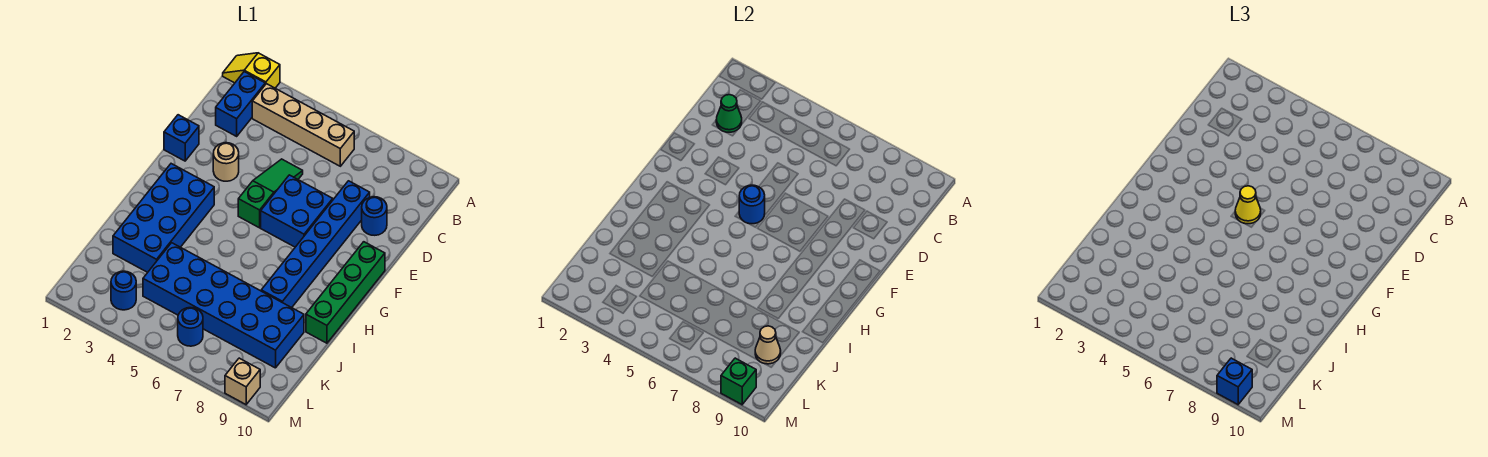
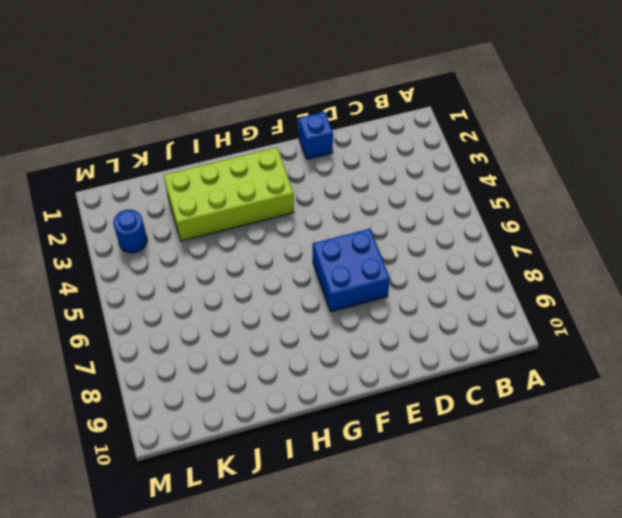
lime 2x4 brick [164,148,294,241] -> blue 2x4 brick [113,164,214,272]
none -> yellow 1x2 slope [223,53,280,88]
none -> blue 1x2 brick [216,72,265,136]
none -> tan 1x4 brick [252,84,354,166]

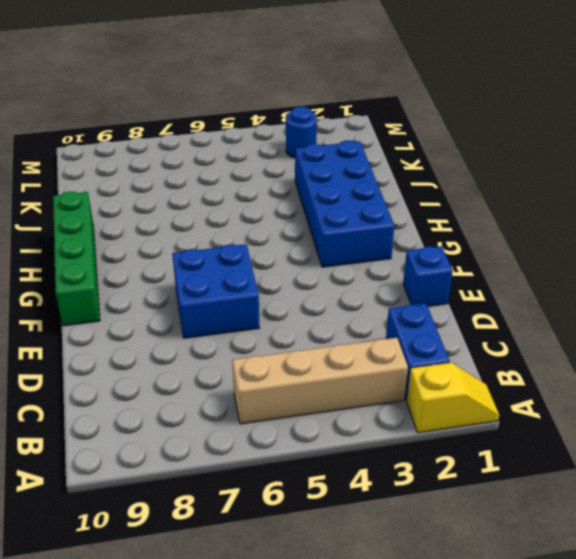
none -> green 1x3 slope [238,159,303,228]
none -> blue 1x6 brick [261,181,370,308]
none -> blue 1x1 round brick [362,197,387,235]

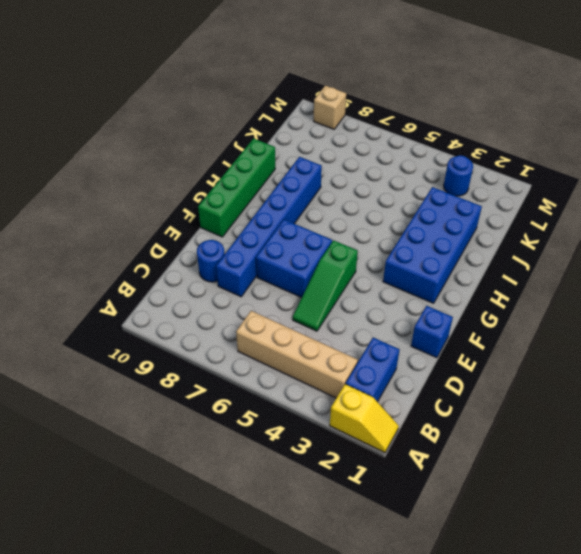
none -> tan 1x1 round brick [213,143,239,181]
none -> blue 2x6 brick [143,243,304,368]
none -> blue 1x1 round brick [178,308,203,346]

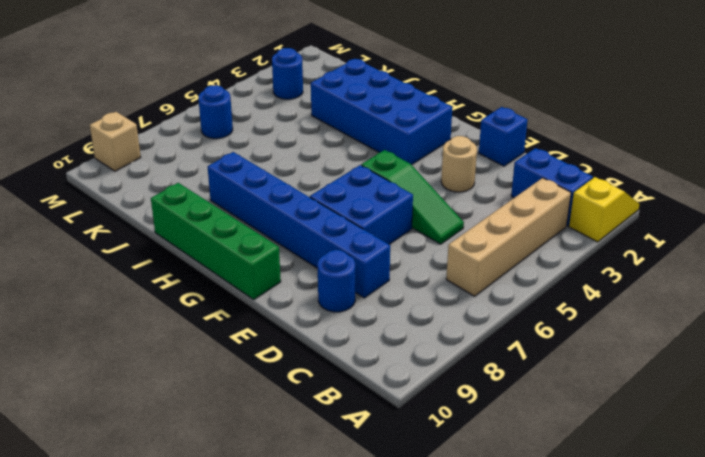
none -> blue 2x6 brick [143,243,304,368]
none -> green 1x1 cone [716,95,742,132]
none -> blue 1x1 round brick [739,185,765,224]

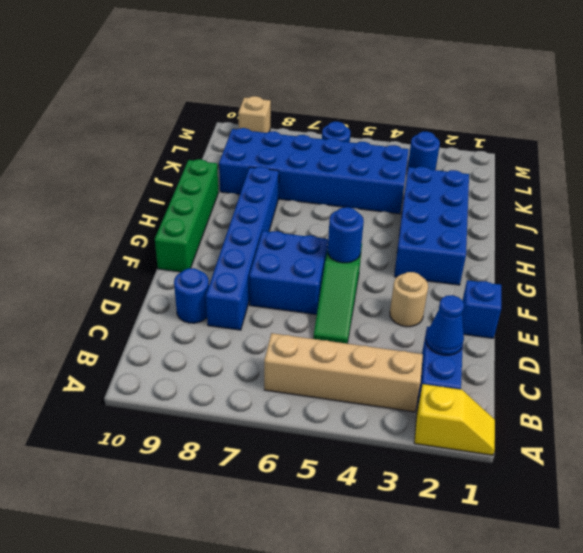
blue 1x1 cone [426,295,464,355] -> green 1x1 cone [716,95,742,132]
none -> tan 1x1 cone [755,326,781,364]
none -> green 1x1 brick [721,358,756,404]
none -> yellow 1x1 cone [1235,186,1261,224]

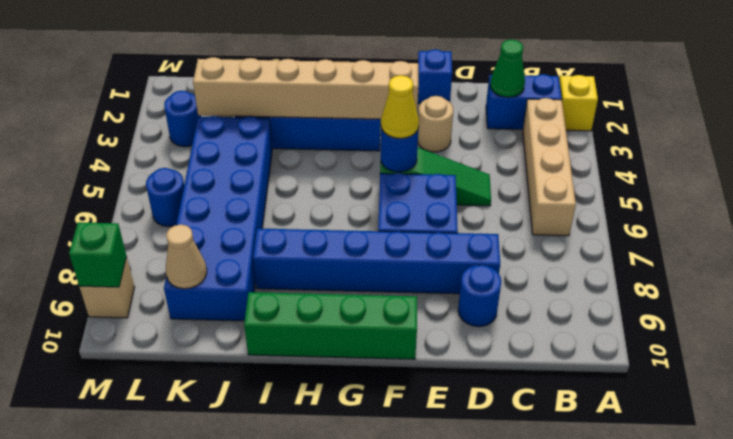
tan 1x6 brick [193,57,419,119] -> none
none -> blue 1x1 brick [1217,358,1252,404]

